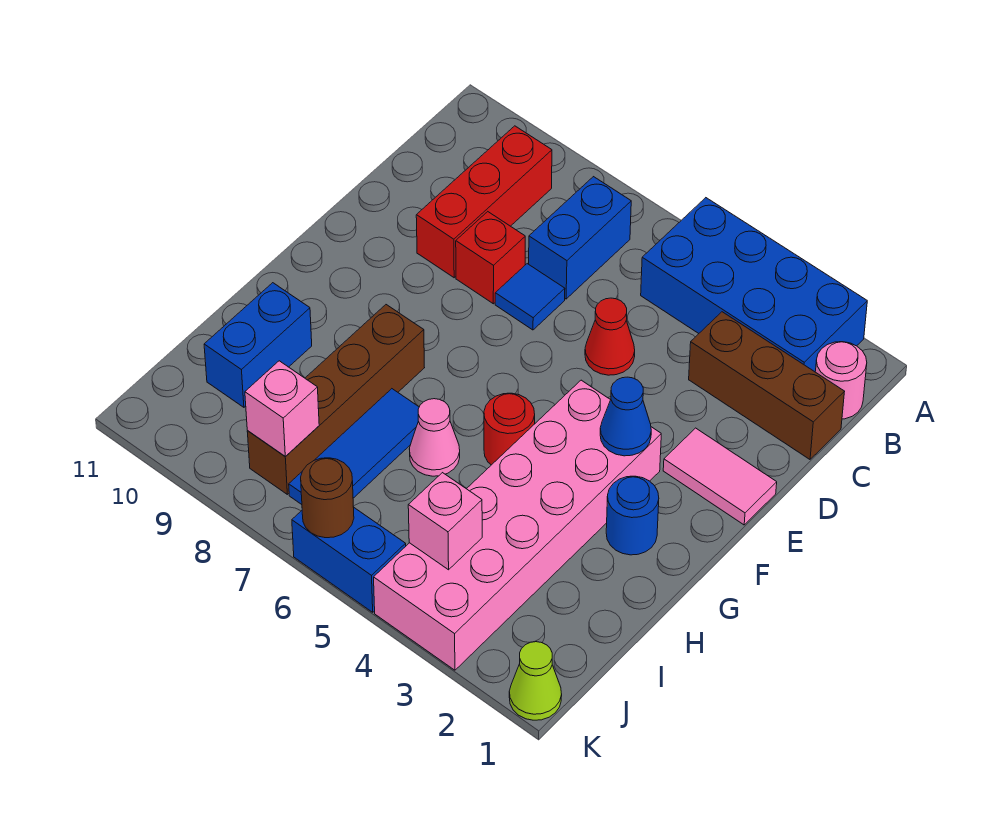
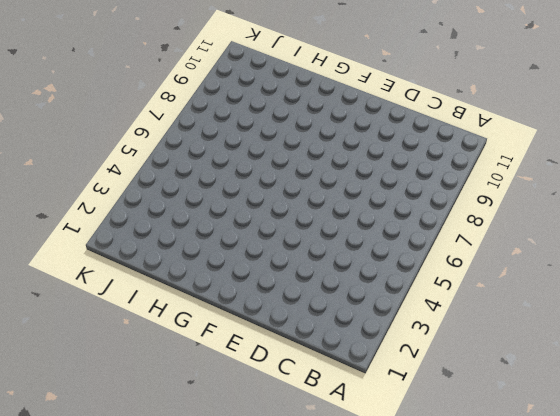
none -> blue 2x4 brick [641,198,867,372]
none -> pink 1x1 round brick [815,342,867,419]
none -> blue 1x2 brick [529,177,631,299]

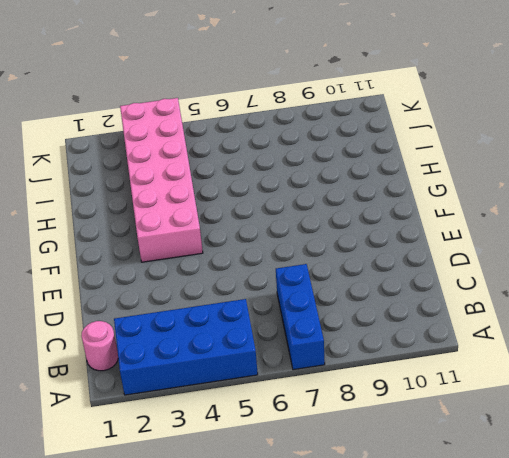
blue 1x3 brick [276,264,325,370] -> blue 1x2 brick [529,177,631,299]
none -> red 1x3 brick [416,126,552,278]
none -> brown 1x3 brick [689,312,845,459]
none -> red 1x1 cone [585,298,635,375]

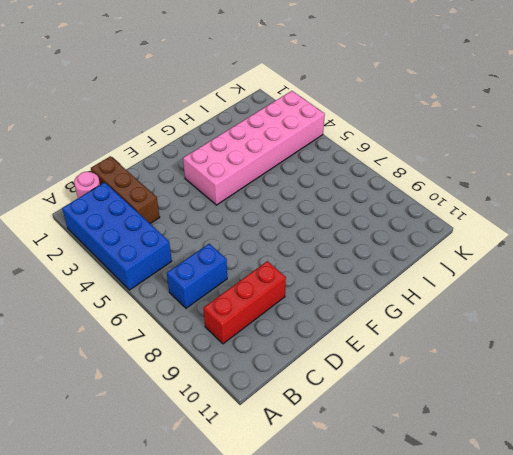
none -> red 1x1 cone [585,298,635,375]
none -> blue 1x1 tile [495,264,565,330]
none -> red 1x1 brick [456,212,525,304]

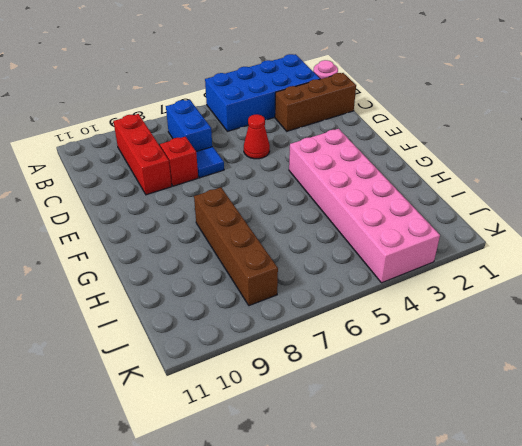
none -> pink 1x2 tile [663,428,777,525]
none -> blue 1x1 round brick [606,476,659,555]
none -> red 1x1 round brick [484,393,535,465]

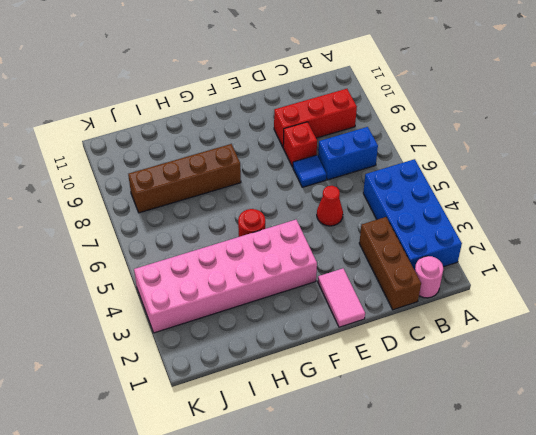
none -> blue 1x1 round brick [606,476,659,555]
none -> pink 1x1 cone [409,399,460,476]
none -> blue 1x3 tile [289,389,419,505]

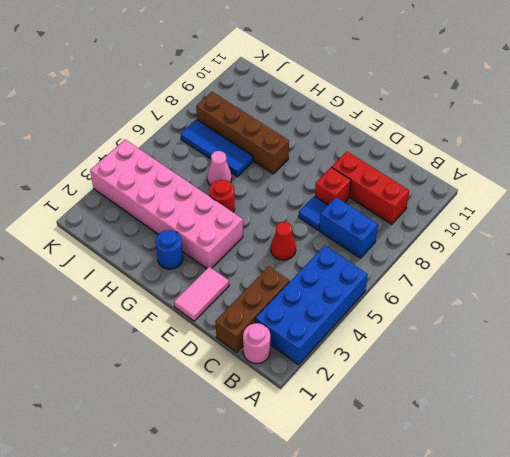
none -> blue 1x2 brick [204,283,312,407]
none -> lime 1x1 cone [509,642,562,720]
none -> blue 1x2 brick [292,507,406,612]

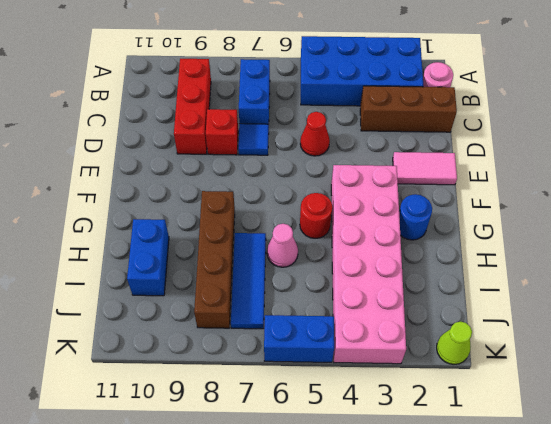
none -> blue 1x1 cone [600,377,651,456]
none -> pink 1x1 brick [408,473,482,570]
none -> pink 1x1 brick [245,361,319,457]

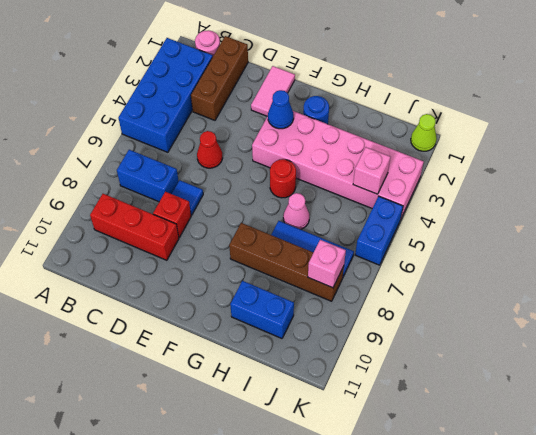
none -> brown 1x1 round brick [301,458,354,538]

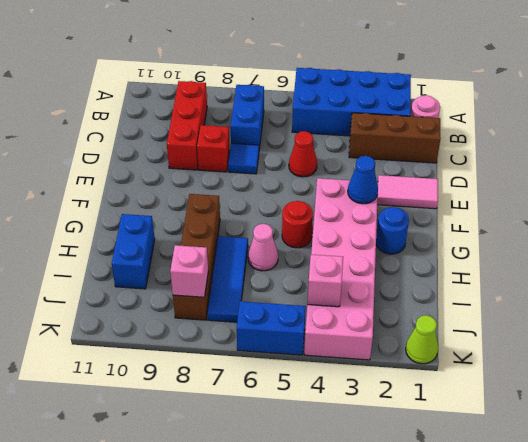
none -> brown 1x1 round brick [301,458,354,538]

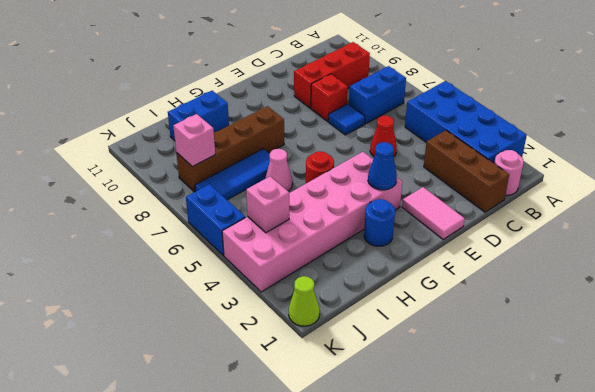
none -> brown 1x1 round brick [301,458,354,538]

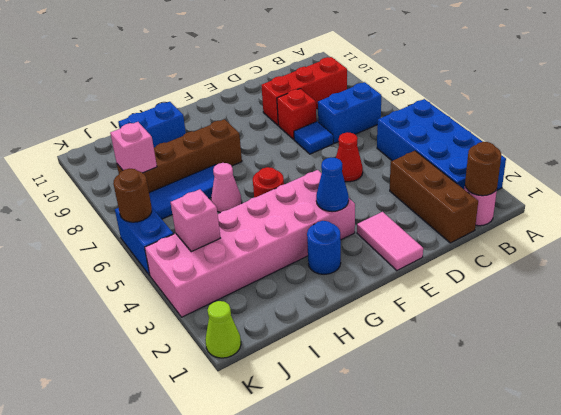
brown 1x1 round brick [465,142,501,196] -> none

